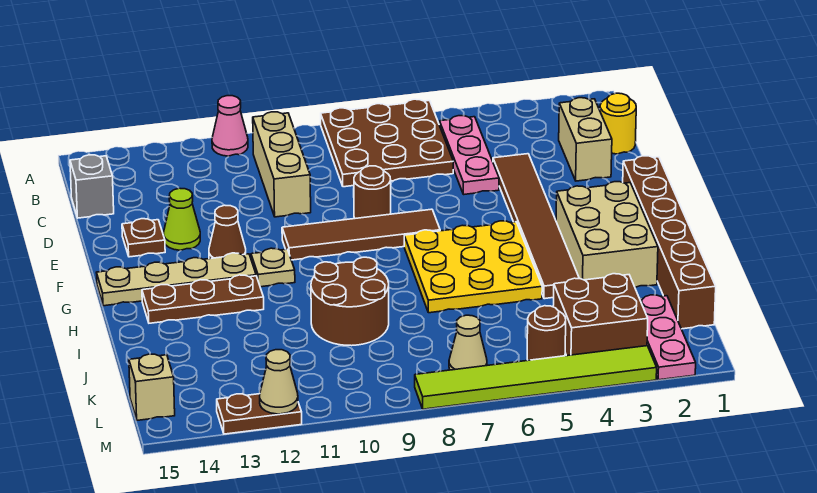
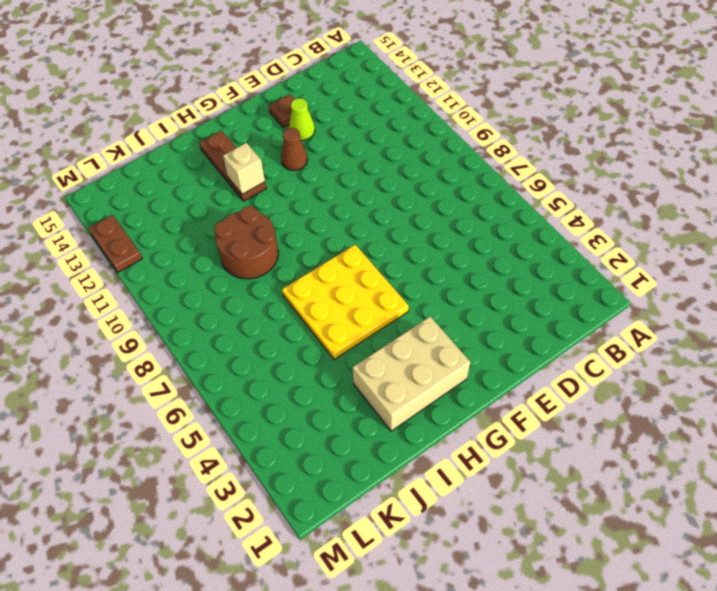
tan 1x1 brick [223,143,265,194] -> tan 1x1 brick moved to [129,354,175,420]
none -> brown 3x3 plate [321,99,453,187]
none -> pink 1x1 cone [212,96,248,156]
none -> pink 1x3 plate [439,116,499,194]

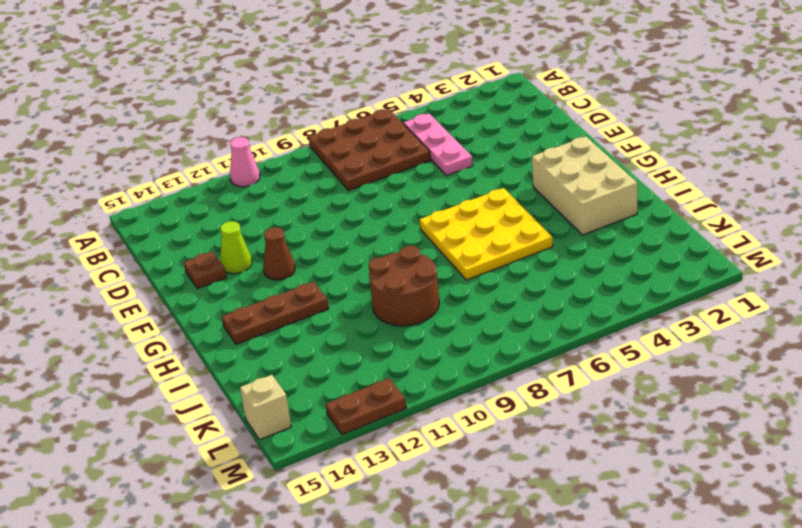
none -> tan 1x3 brick [253,112,311,217]
none -> yellow 1x1 round brick [600,93,636,154]
none -> tan 1x2 brick [559,98,612,181]

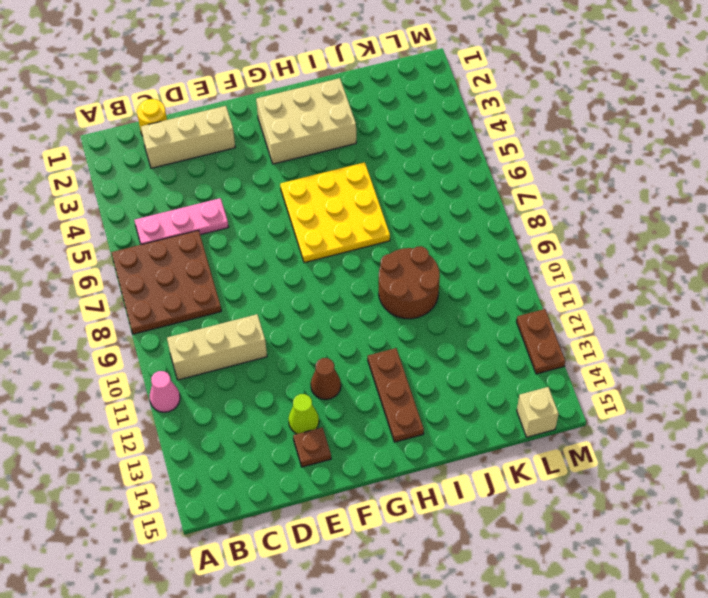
tan 1x3 brick [141,106,235,168] -> tan 1x2 brick [559,98,612,181]
none -> grey 1x1 brick [70,155,114,218]
none -> brown 1x6 tile [493,154,579,299]
none -> brown 1x1 round brick [354,166,391,219]

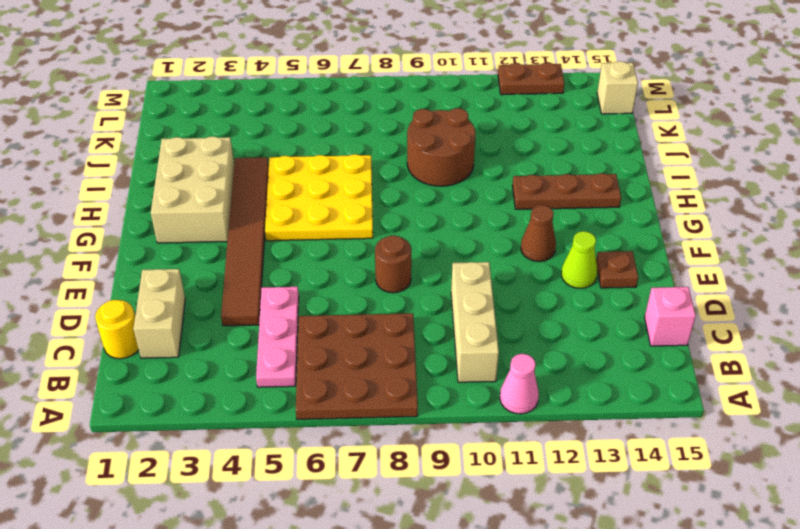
pink 1x1 brick [645,287,696,346] -> grey 1x1 brick [70,155,114,218]
none -> brown 1x6 brick [623,156,716,329]
none -> brown 1x4 tile [282,209,440,260]
none -> tan 1x1 plate [251,248,295,287]

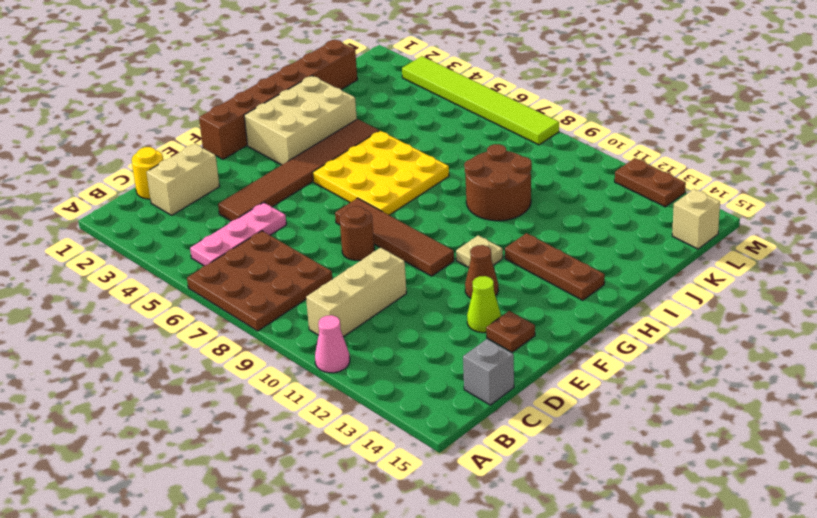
none -> tan 1x4 plate [96,253,256,306]
none -> pink 1x3 plate [640,295,696,380]
none -> brown 2x2 brick [553,274,648,356]

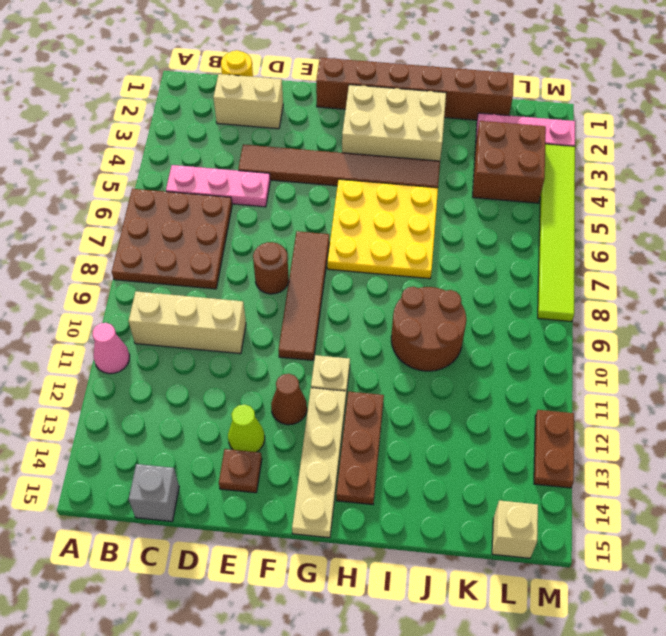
none -> brown 1x1 round brick [527,306,566,360]
none -> tan 1x1 cone [449,315,487,370]
none -> tan 1x1 cone [260,350,298,414]

